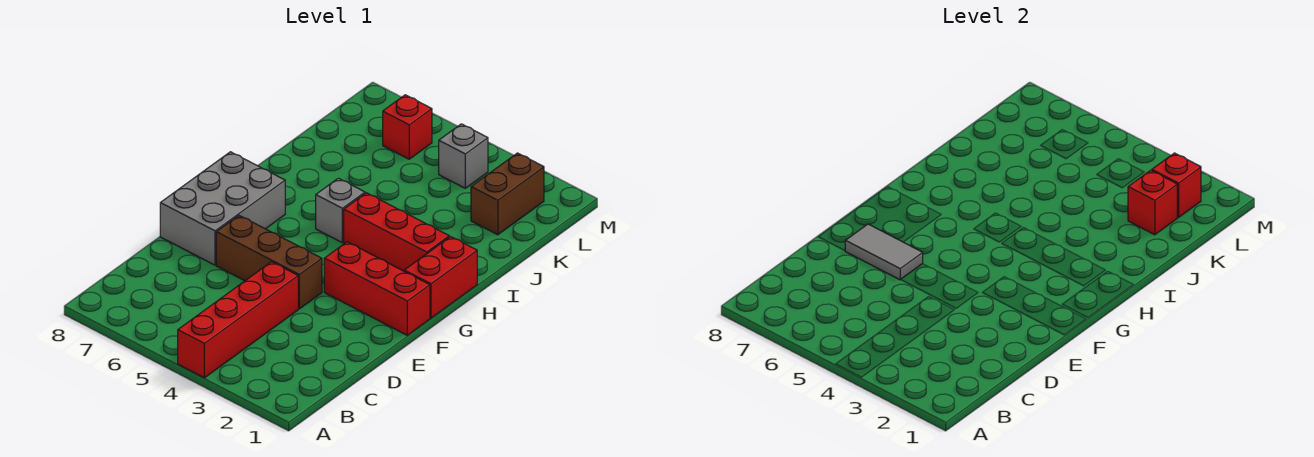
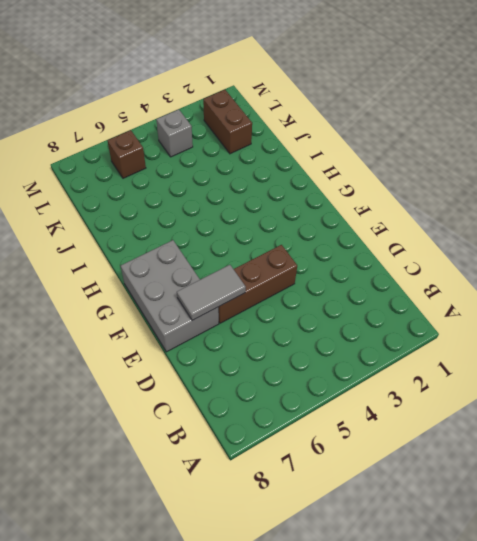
brown 1x1 brick [107,130,146,178] -> red 1x1 brick [383,95,432,159]
none -> red 1x4 brick [178,262,298,378]
none -> red 1x3 brick [324,242,430,335]
none -> red 1x2 brick [404,237,477,318]

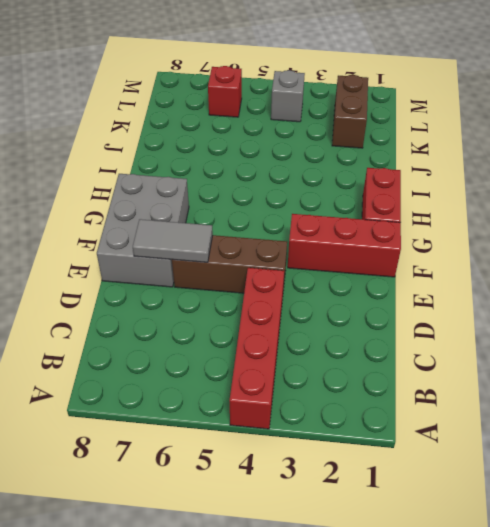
none -> red 1x3 brick [344,193,449,271]
none -> grey 1x1 brick [316,178,365,243]
none -> red 1x1 brick [1128,170,1177,235]

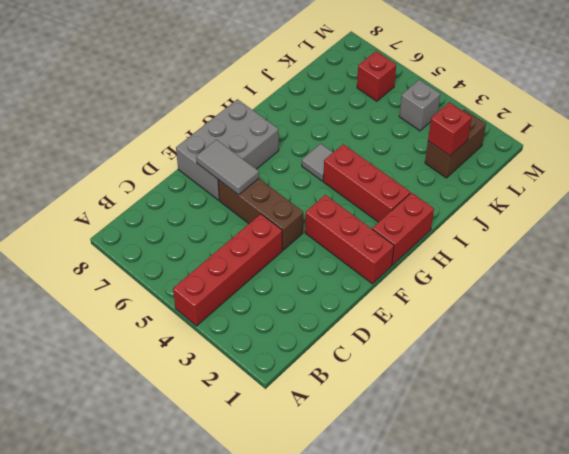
grey 1x1 tile [302,144,333,181] -> grey 1x1 brick [316,178,365,243]
none -> red 1x1 brick [1152,153,1201,217]

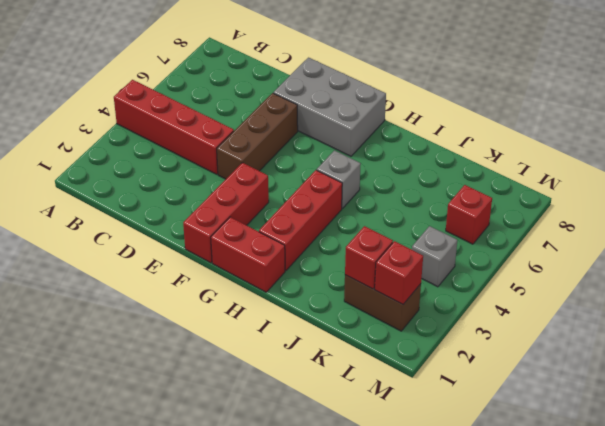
none -> grey 1x2 tile [845,224,923,280]

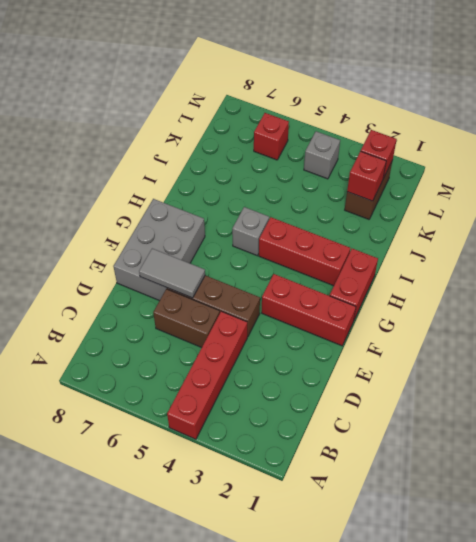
brown 1x2 brick [153,289,220,348] -> none

